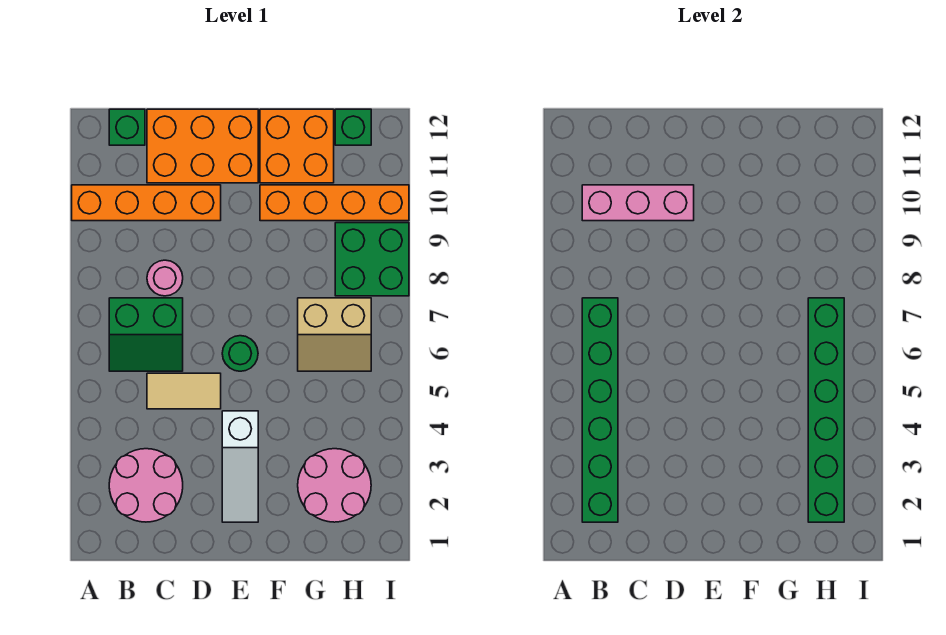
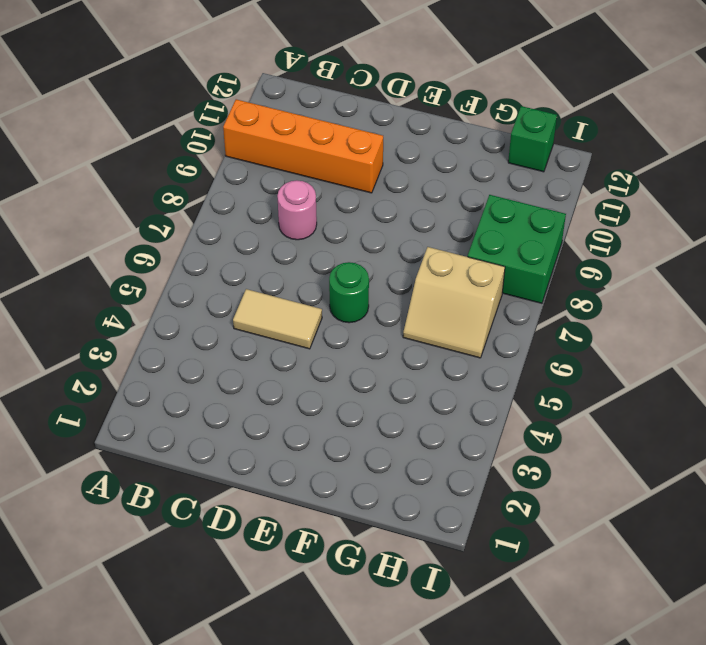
none -> pink 2x2 round brick [109,449,183,522]
none -> green 2x2 slope [109,298,183,371]
none -> green 1x1 brick [109,109,145,145]

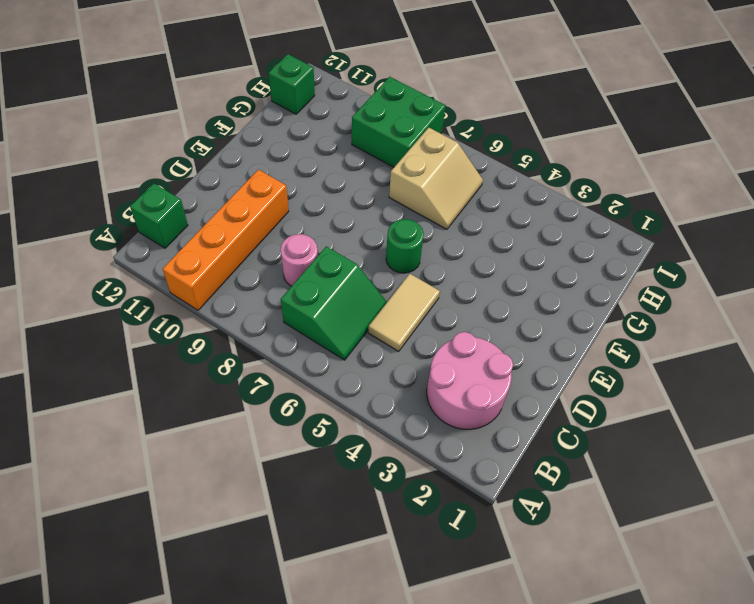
none -> orange 2x3 brick [147,109,258,183]
none -> white 1x3 slope [222,411,258,522]
none -> orange 1x4 brick [260,185,409,221]

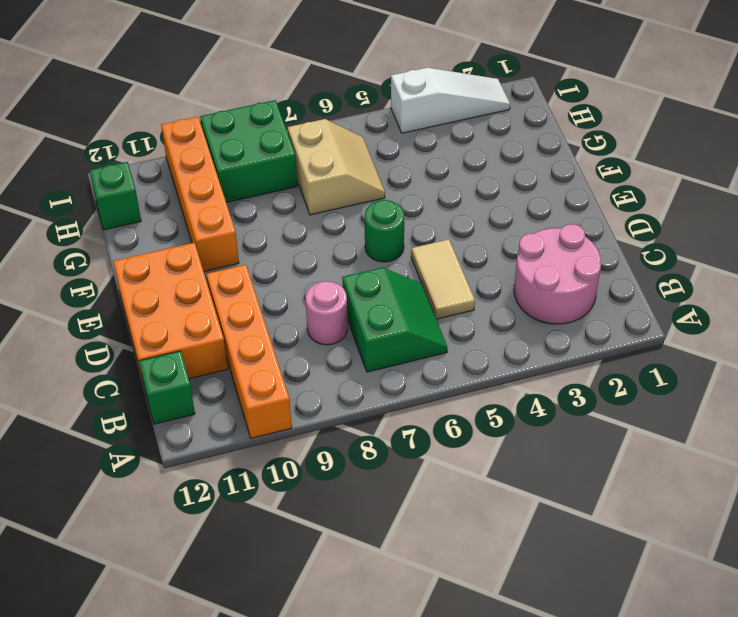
white 1x3 slope [391,68,510,133] -> white 1x3 slope moved to [222,411,258,522]
none -> orange 2x2 brick [260,109,334,183]
none -> pink 2x2 round brick [298,449,371,522]
none -> green 1x6 brick [582,298,618,522]

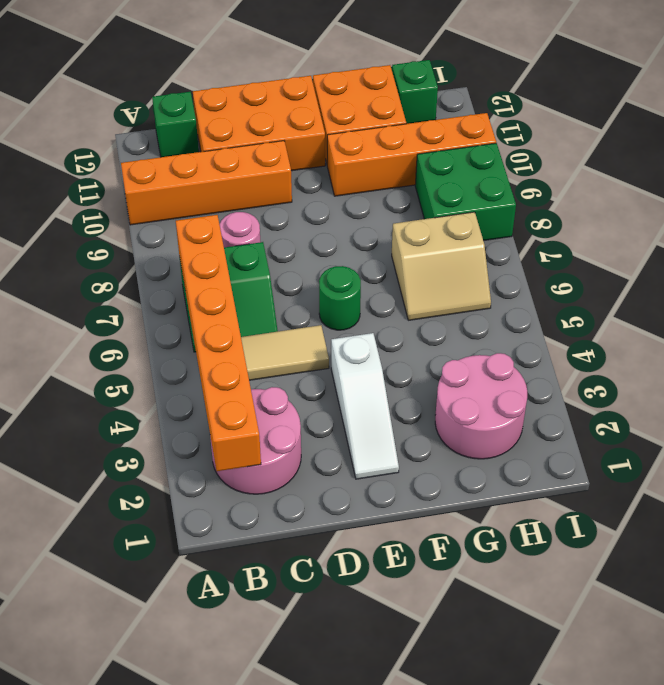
orange 1x6 brick [176,215,261,471] -> green 1x6 brick [582,298,618,522]
none -> pink 1x3 brick [582,185,694,221]
none -> green 1x6 brick [808,298,844,522]

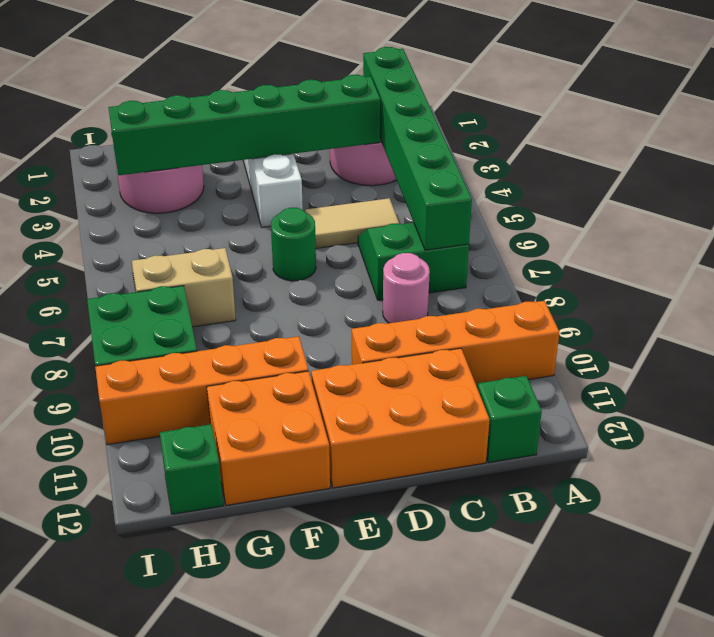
green 1x6 brick [108,75,380,175] -> green 1x6 brick turned to [808,298,844,522]
none -> pink 1x3 brick [582,185,694,221]

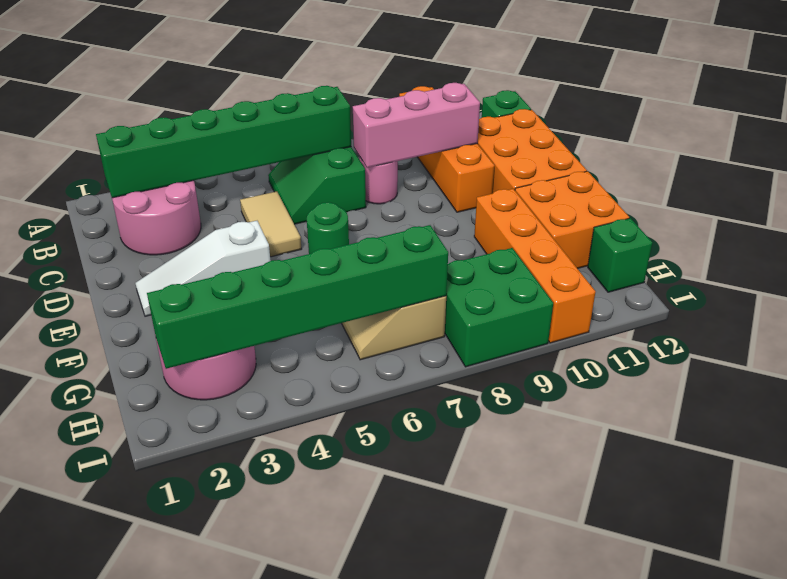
pink 1x3 brick [353,83,480,168] -> pink 1x3 brick turned to [582,185,694,221]

